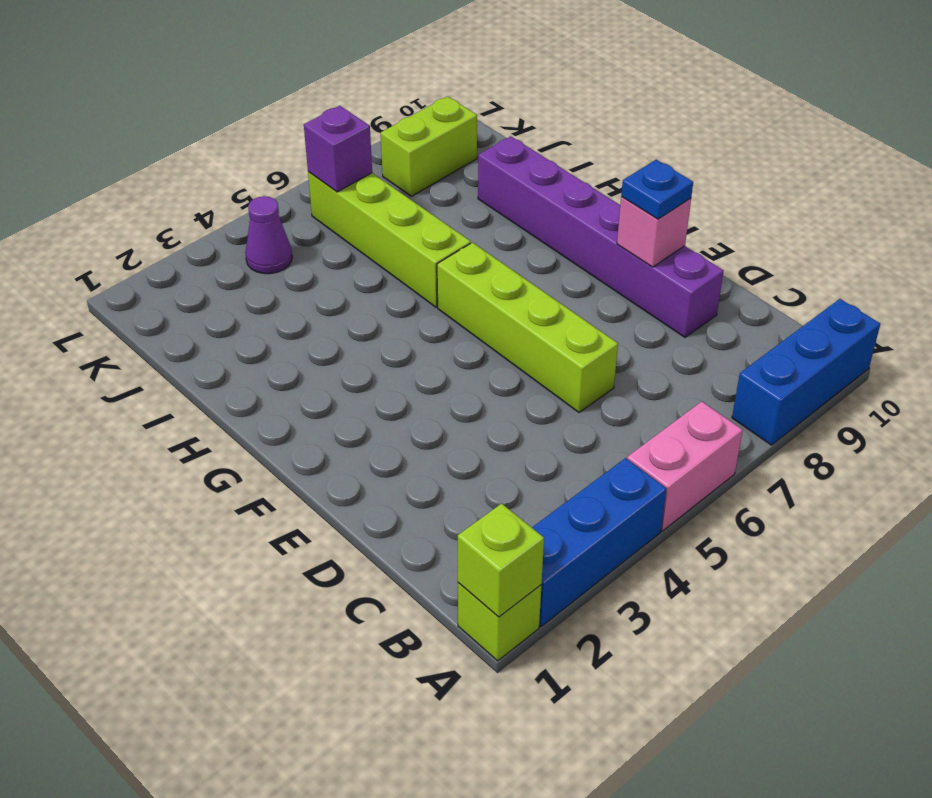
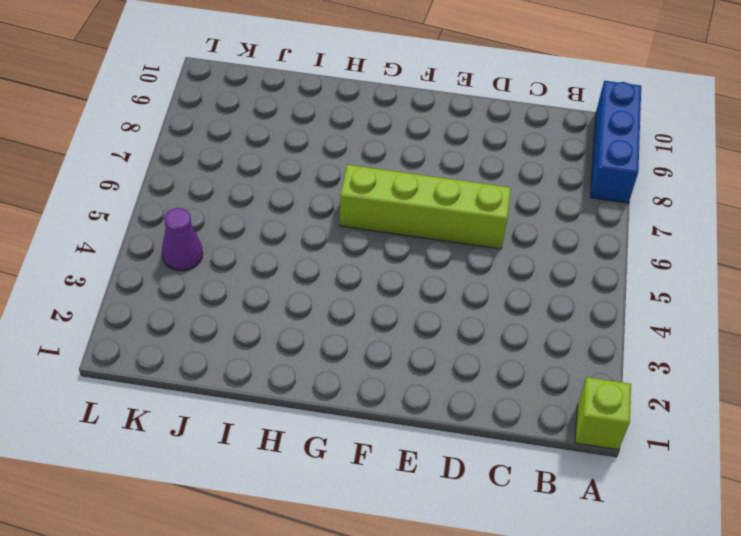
none -> blue 1x3 brick [532,458,666,627]
none -> pink 1x2 brick [627,402,743,531]
none -> purple 1x6 brick [478,136,724,337]

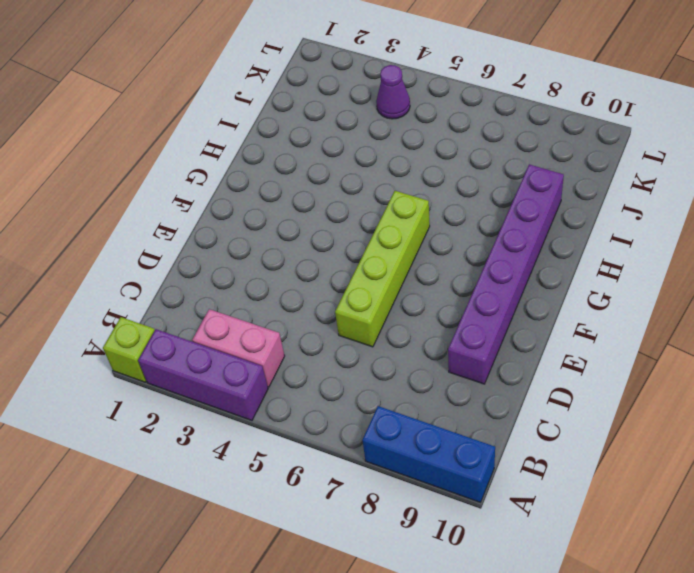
purple 1x3 brick [138,329,268,420] -> blue 1x3 brick [532,458,666,627]
pink 1x2 brick [192,309,285,387] -> pink 1x2 brick moved to [627,402,743,531]
none -> lime 1x4 brick [308,172,471,307]
none -> lime 1x2 brick [381,96,477,196]
none -> lime 1x1 brick [458,503,544,617]

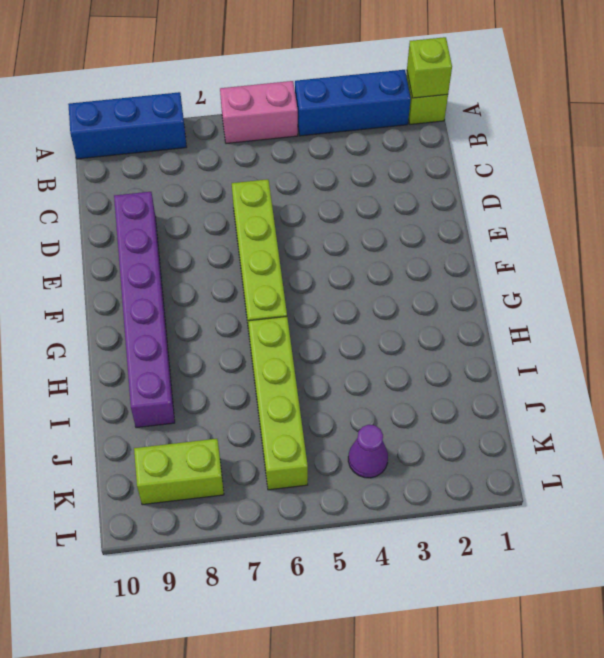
none -> pink 1x1 brick [617,197,691,267]
none -> purple 1x1 brick [304,106,372,192]
none -> blue 1x1 plate [621,160,693,219]

